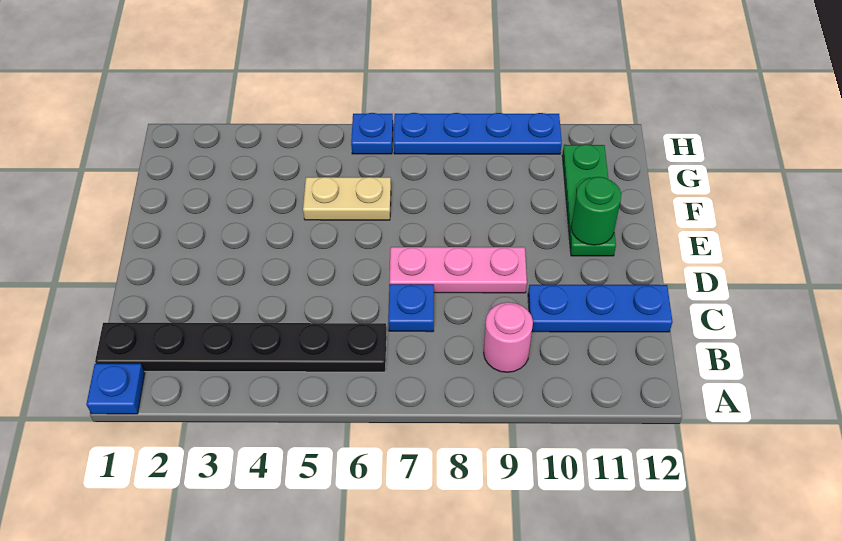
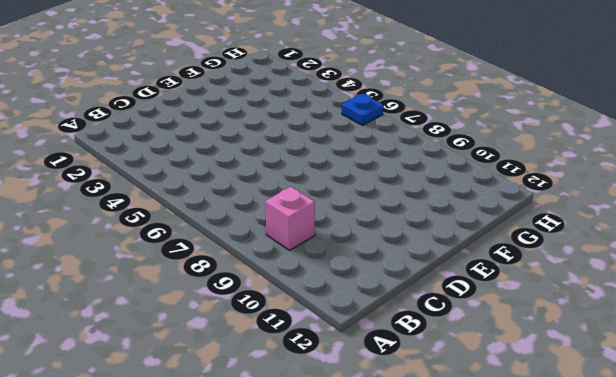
pink 1x1 brick [265,187,315,250] -> pink 1x1 round brick [484,302,533,372]
none -> blue 1x1 plate [86,364,145,414]
none -> black 1x6 plate [95,323,387,372]

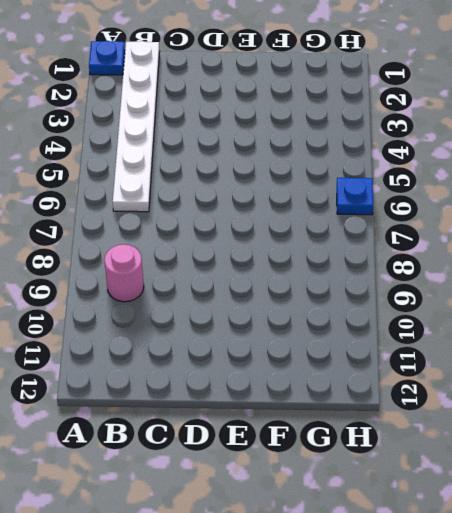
white 1x6 plate [113,41,160,212] -> black 1x6 plate [95,323,387,372]
none -> blue 1x1 plate [388,284,434,332]
none -> blue 1x3 plate [528,285,673,332]

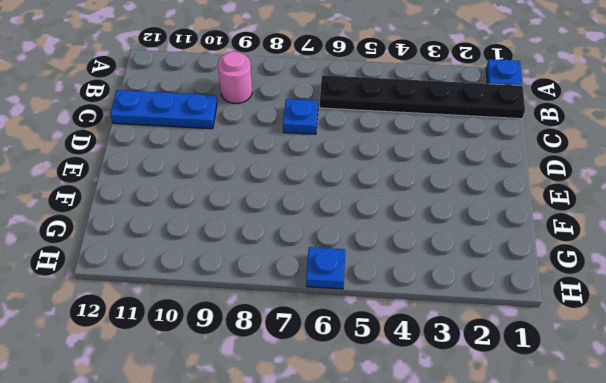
none -> pink 1x3 plate [389,247,527,293]
none -> green 1x3 plate [562,144,616,256]

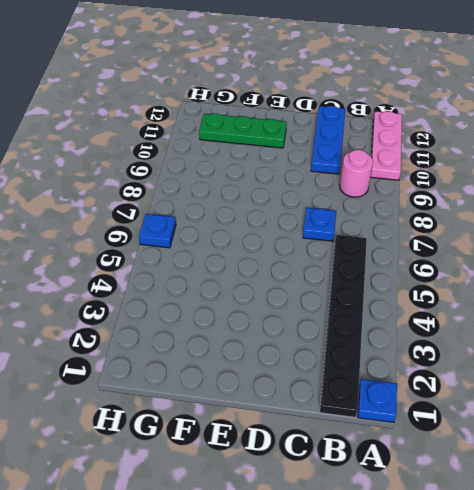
pink 1x3 plate [371,111,402,180] -> pink 1x3 plate moved to [389,247,527,293]
none -> tan 1x2 plate [303,177,391,220]
none -> blue 1x4 plate [394,113,562,154]

